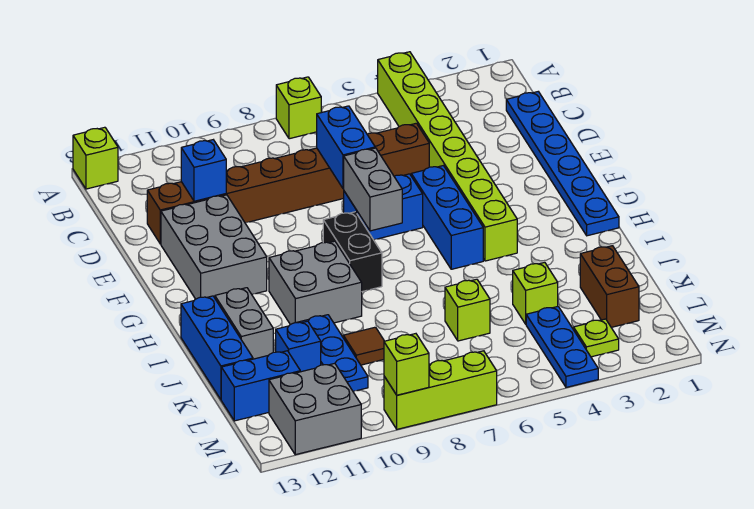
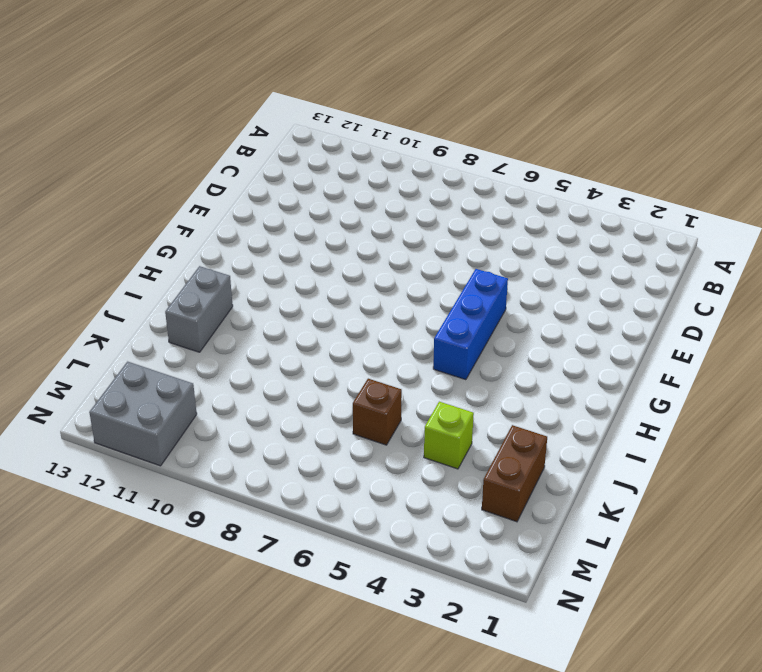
brown 1x1 brick [353,379,402,445] -> lime 1x1 brick [445,279,490,341]
none -> lime 1x8 brick [378,52,517,261]
none -> lime 1x1 brick [276,77,321,139]
none -> lime 1x1 brick [73,127,118,189]

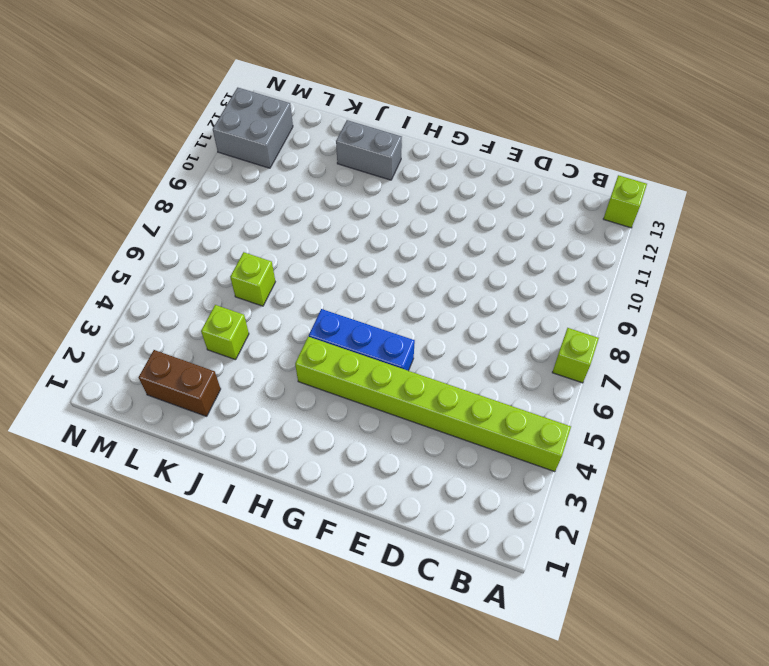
none -> blue 1x6 plate [506,92,619,236]
none -> brown 1x8 brick [147,123,429,244]
none -> grey 2x3 brick [161,195,267,299]

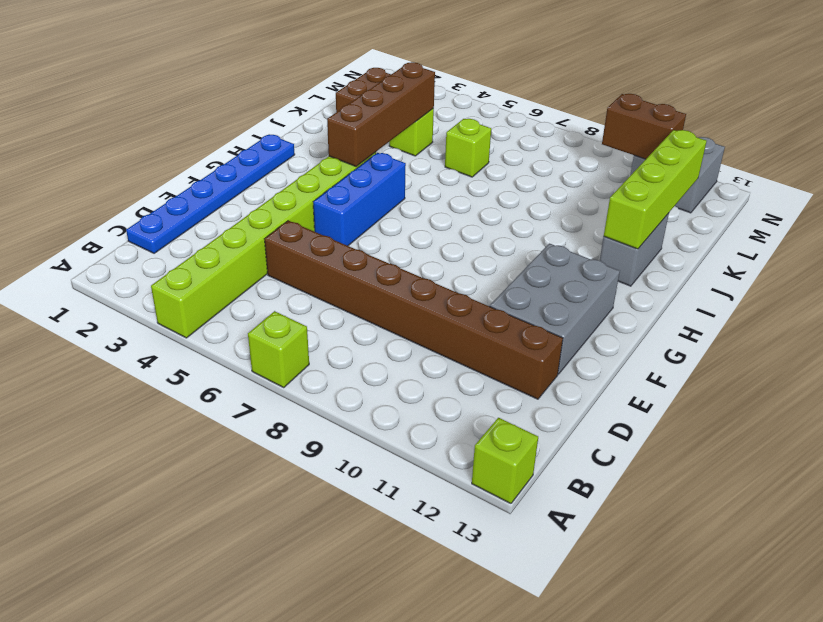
brown 1x4 brick [327,62,435,167] -> none
lime 1x4 brick [604,130,707,249] -> none
brown 1x2 brick [602,94,686,159] -> none
none -> blue 1x2 brick [344,174,423,240]
none -> black 1x2 brick [323,212,382,292]
none -> grey 2x2 brick [269,241,362,325]

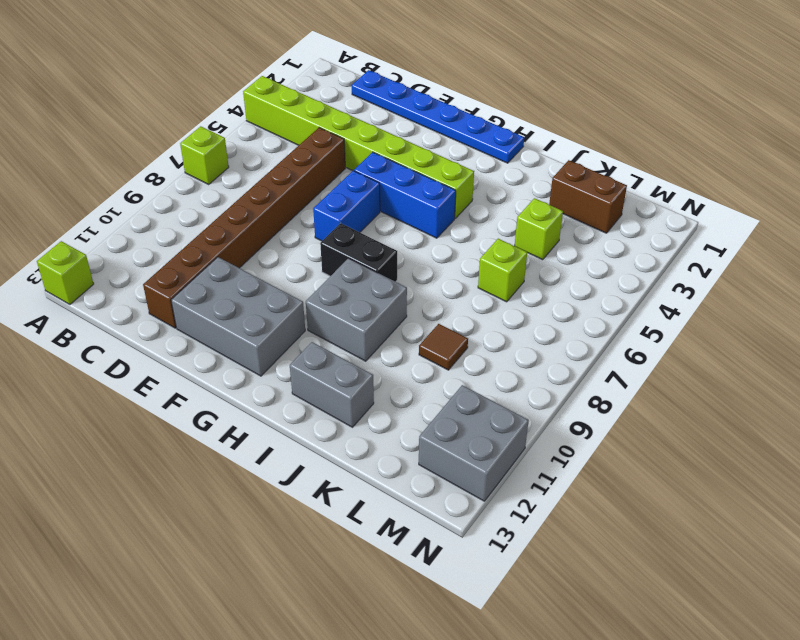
none -> blue 1x3 brick [181,296,253,399]
none -> blue 1x3 plate [297,315,368,391]
none -> blue 1x1 brick [276,321,321,372]

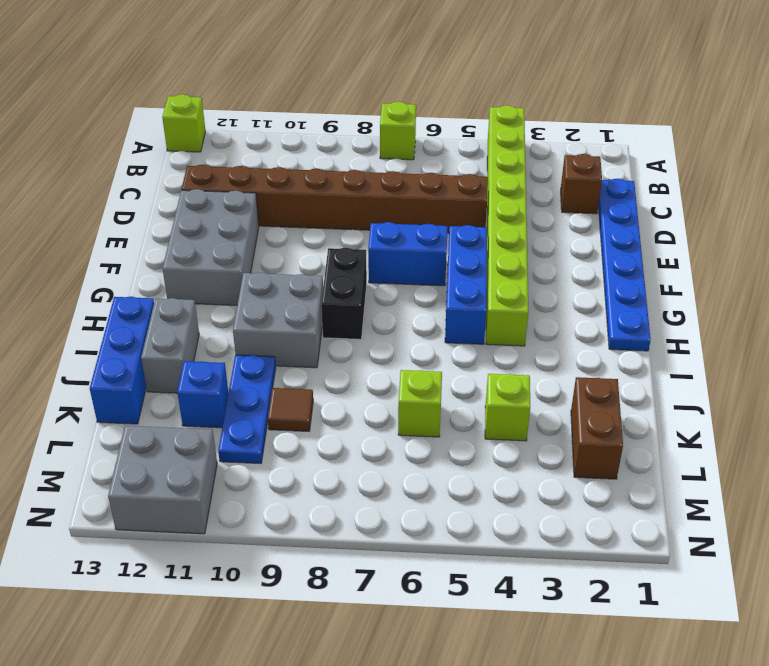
brown 1x1 brick [561,154,602,214] -> none
none -> blue 1x3 plate [526,307,598,387]
none -> blue 1x2 brick [221,351,300,421]
none -> lime 1x1 plate [574,319,619,357]

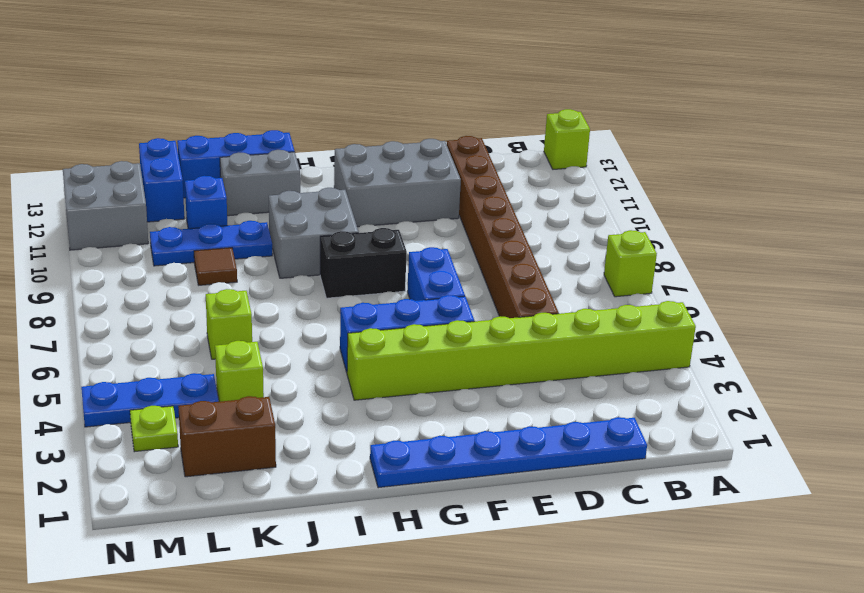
none -> lime 1x3 brick [384,351,497,429]
none -> blue 1x2 brick [317,106,375,189]
none -> blue 1x1 brick [181,140,226,201]

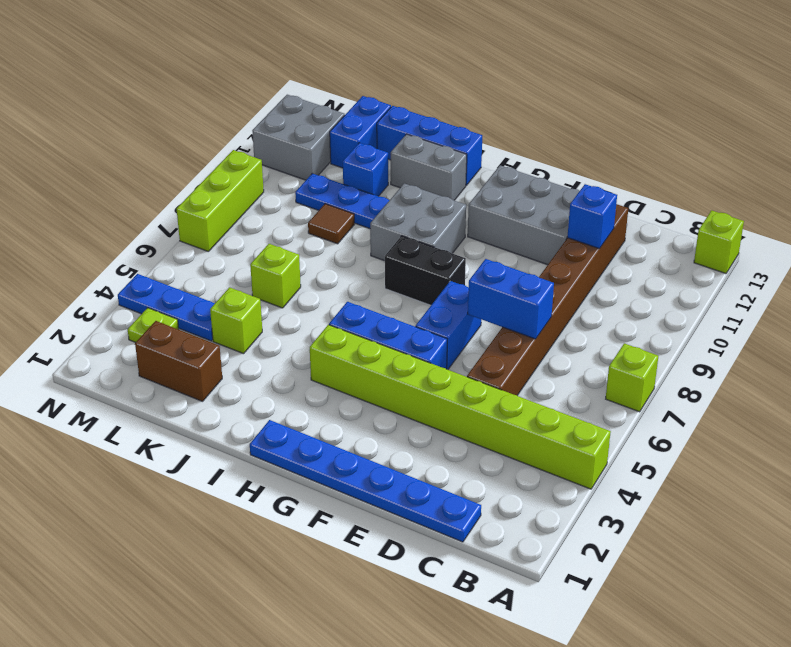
none -> grey 1x2 brick [344,148,402,231]
none -> lime 1x1 brick [384,334,429,395]

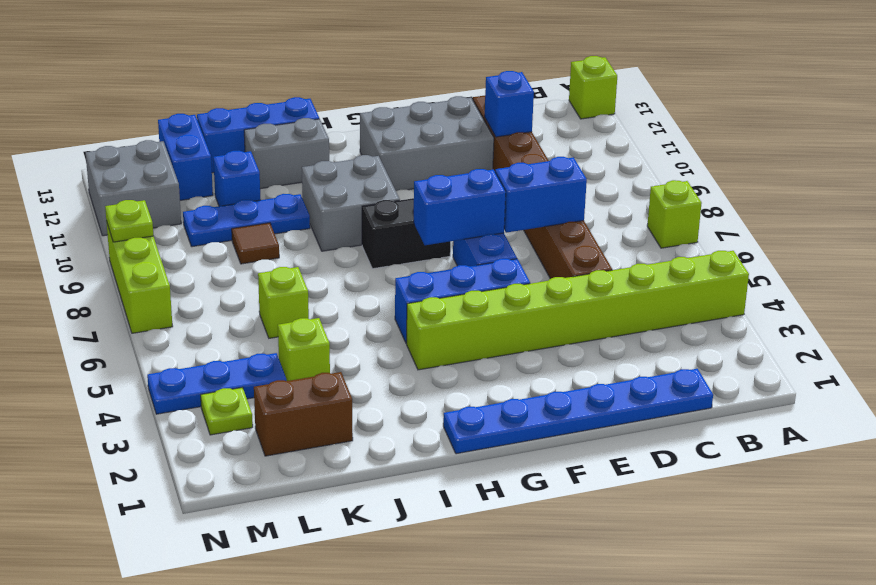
blue 1x2 brick [414,169,506,245] -> grey 1x2 brick [344,148,402,231]
lime 1x1 plate [105,200,153,242] -> lime 1x1 brick [384,334,429,395]

